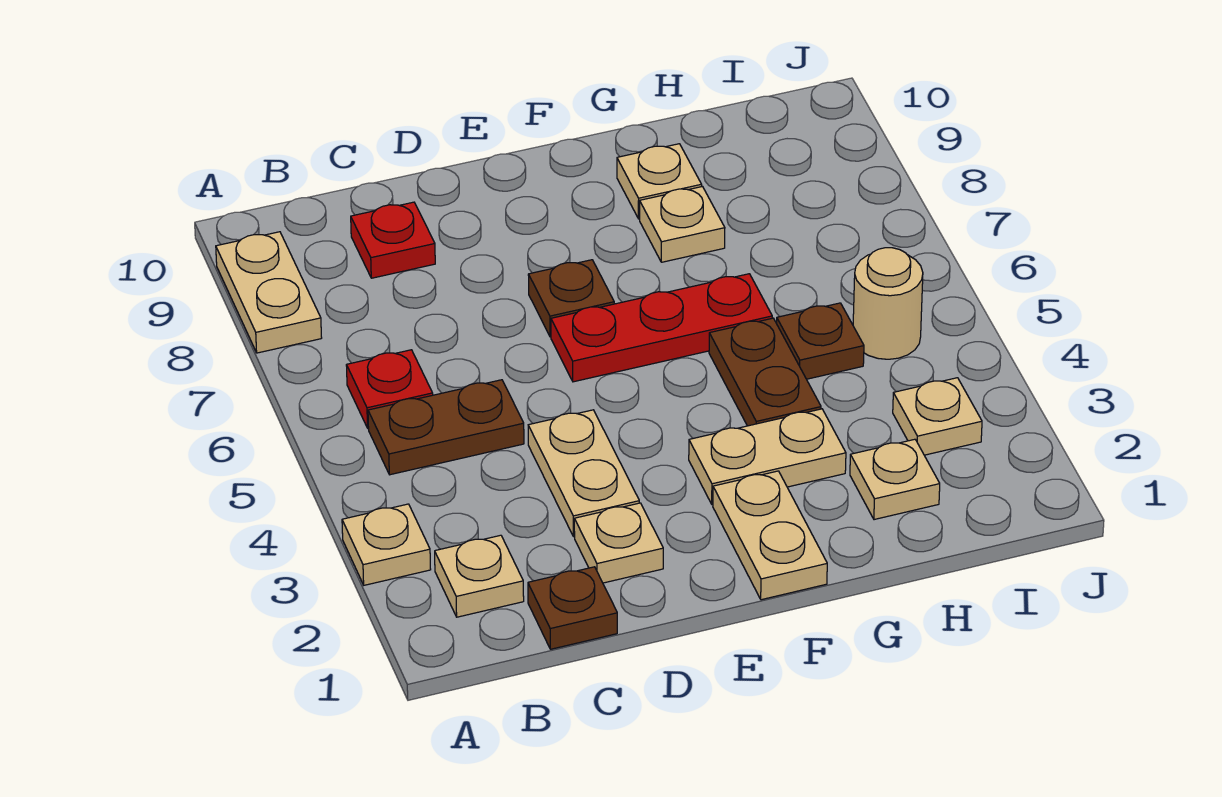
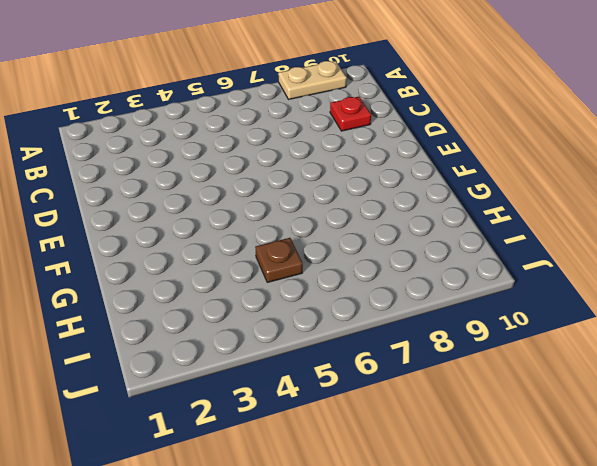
none -> tan 1x1 plate [342,504,431,585]
none -> tan 1x1 plate [435,535,524,617]
none -> brown 1x2 plate [368,380,524,475]

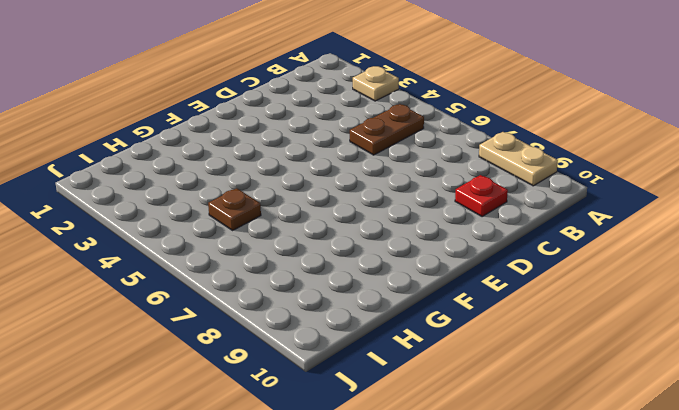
none -> tan 1x1 plate [435,535,524,617]
none -> red 1x1 plate [346,350,433,428]
none -> brown 1x1 plate [528,567,617,649]

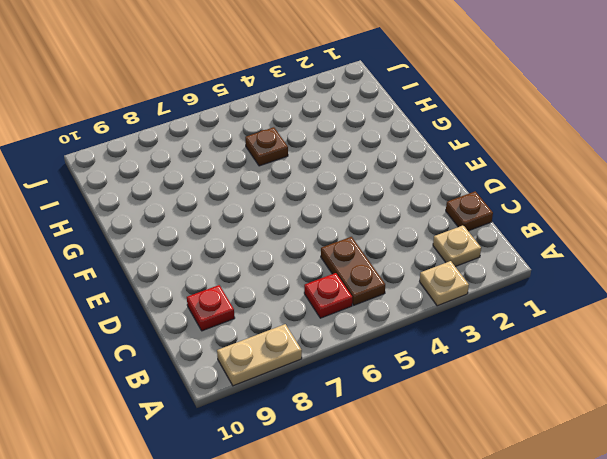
none -> tan 1x1 plate [574,503,663,583]
none -> tan 1x2 plate [528,410,639,537]
none -> red 1x3 plate [551,274,772,382]

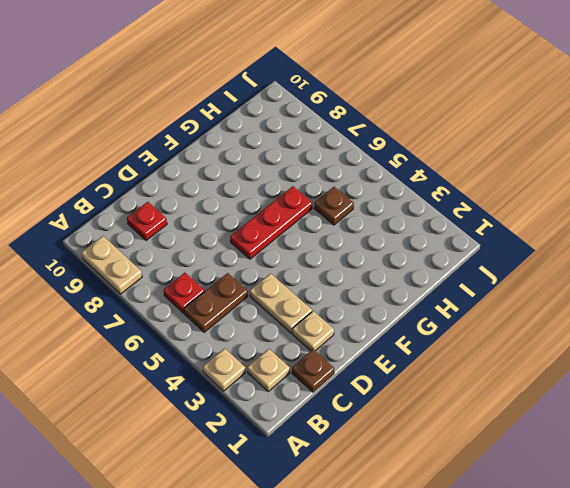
none -> brown 1x1 plate [528,260,614,337]
none -> tan 1x2 plate [713,471,827,600]
none -> tan 1x2 plate [689,409,846,504]

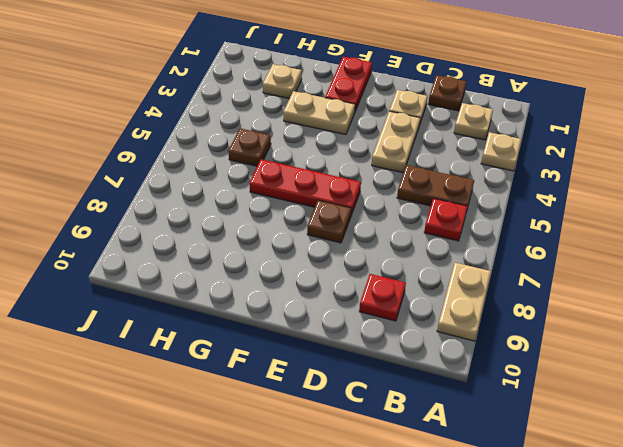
red 1x2 plate [325,57,372,111] -> tan 1x2 plate [713,471,827,600]
none -> brown 1x2 plate [709,318,821,426]
none -> tan 1x1 plate [640,187,725,262]
none -> tan 1x1 plate [617,144,702,219]

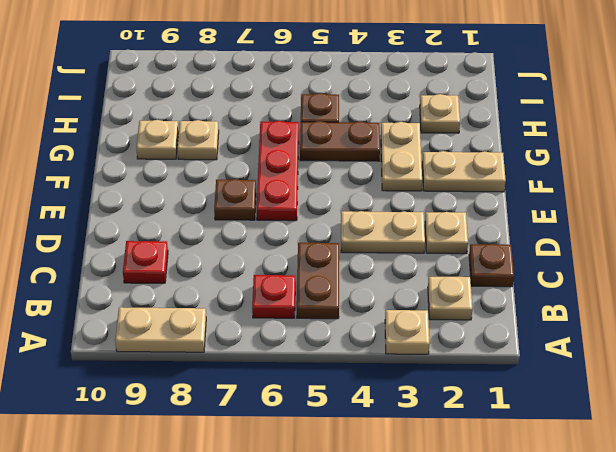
none -> tan 1x1 plate [893,378,982,455]
none -> tan 1x1 round brick [853,248,923,359]

